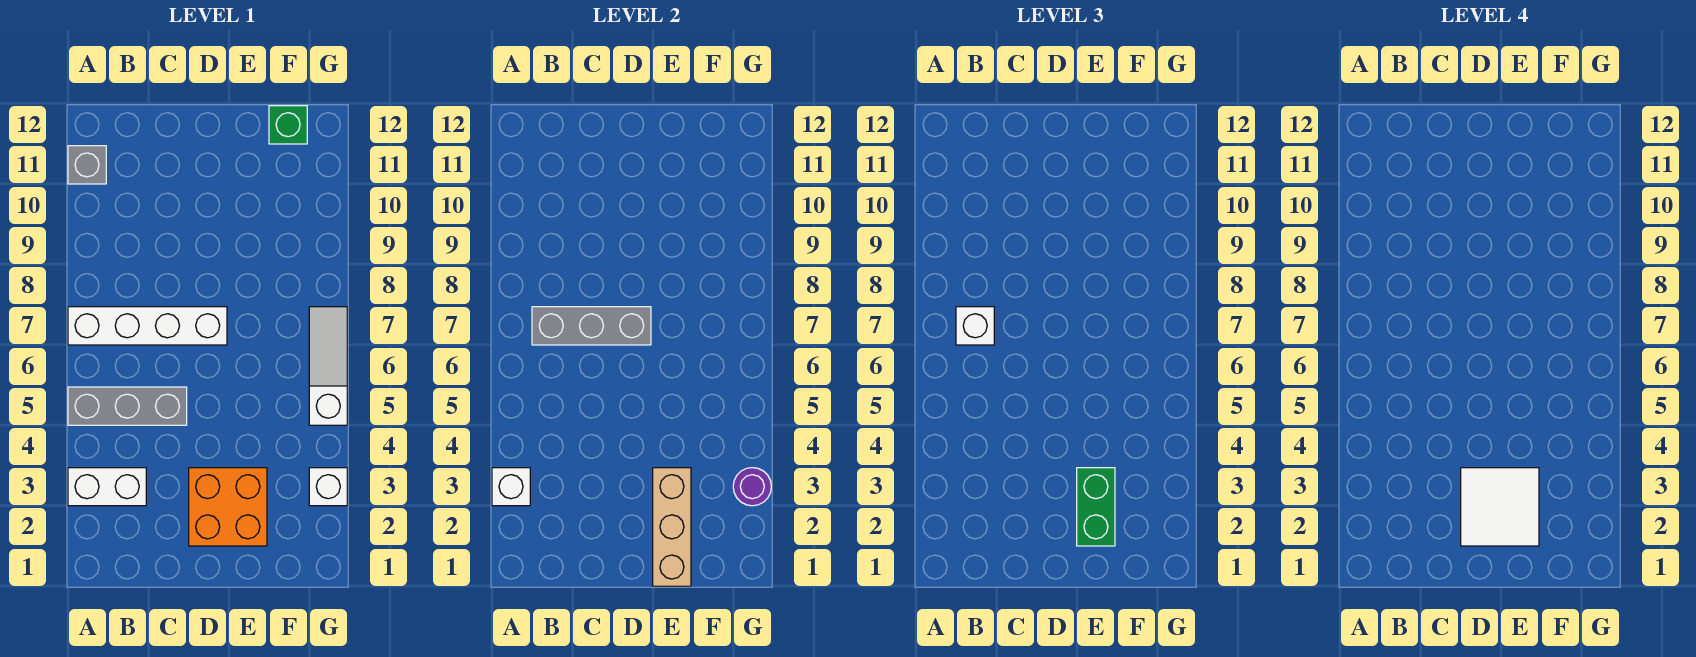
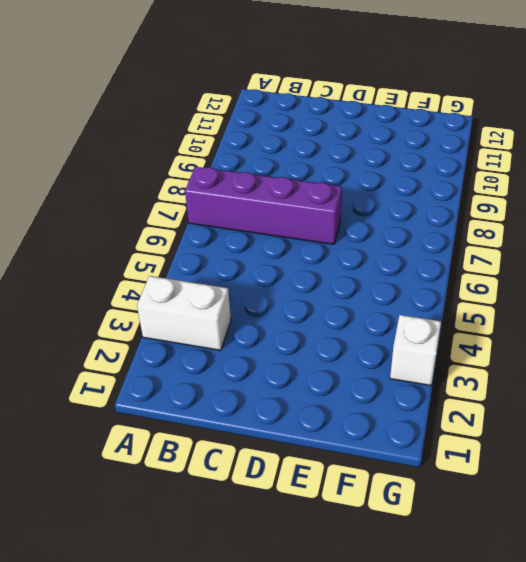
purple 1x4 brick [185,167,342,244] -> white 1x4 brick [68,307,227,345]
none -> grey 1x3 brick [68,387,187,425]
none -> grey 1x1 brick [68,146,106,184]
none -> orange 2x2 brick [189,468,267,546]

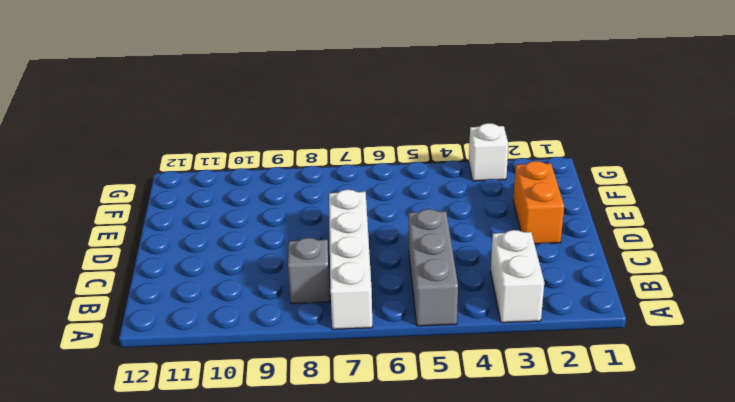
grey 1x1 brick [288,238,330,304] -> grey 1x1 brick moved to [68,146,106,184]
orange 1x2 brick [513,161,564,244] -> orange 2x2 brick [189,468,267,546]
none -> green 1x1 brick [269,106,307,144]
none -> white 1x3 slope [309,307,347,425]
none -> white 1x1 brick [492,468,530,506]

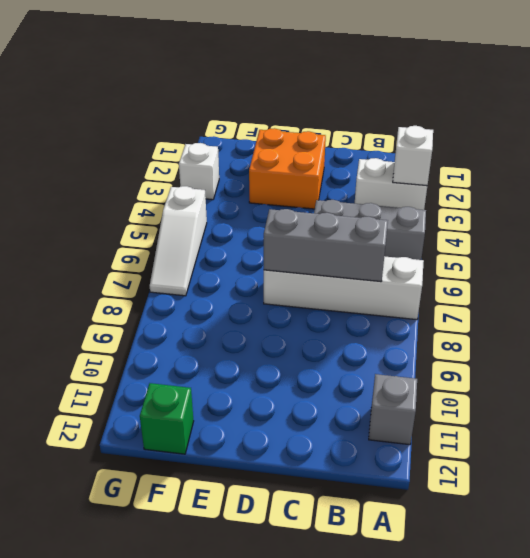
none -> tan 1x3 brick [653,468,691,586]
none -> purple 1x1 round brick [733,468,771,506]
none -> white 1x1 brick [956,307,994,345]

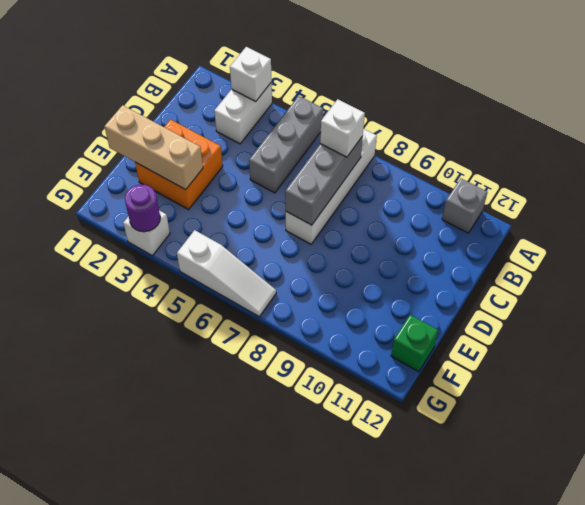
none -> green 1x2 brick [1077,468,1115,546]
none -> white 2x2 tile [1461,468,1539,546]

